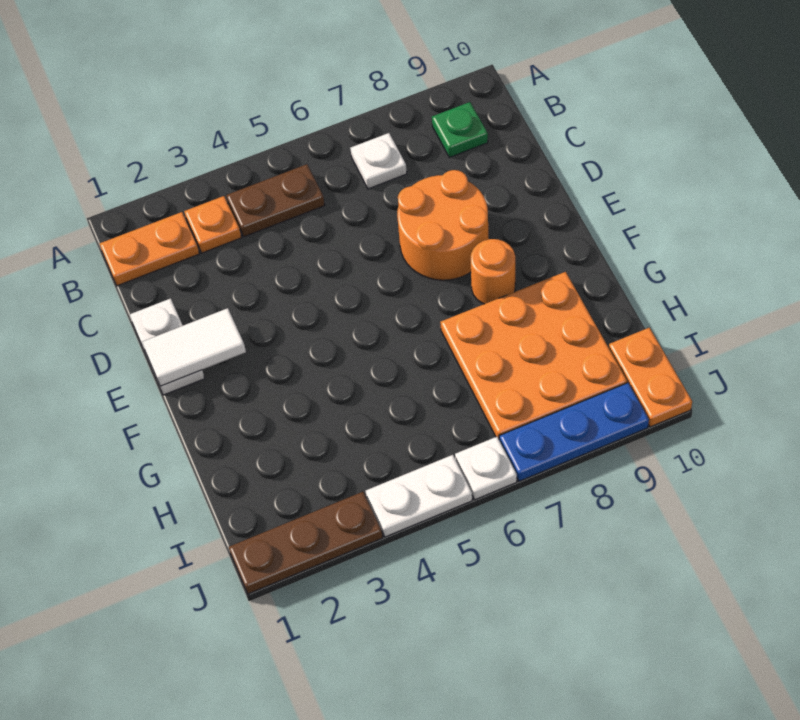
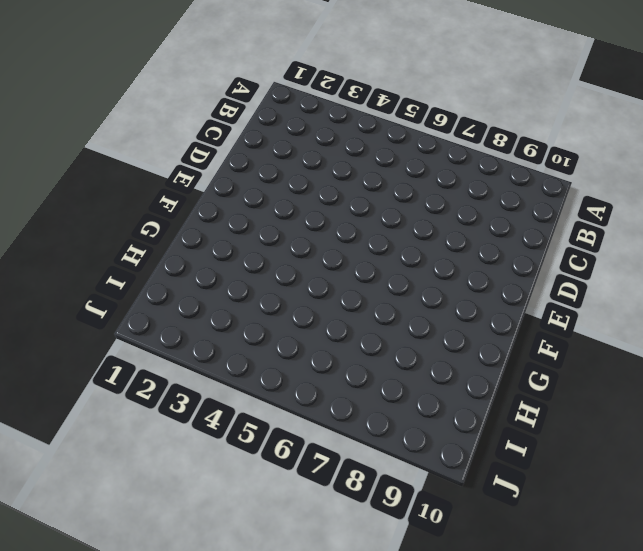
none -> orange 1x2 plate [100,212,199,286]
none -> orange 1x1 plate [184,196,241,253]
none -> brown 1x2 plate [226,164,325,237]

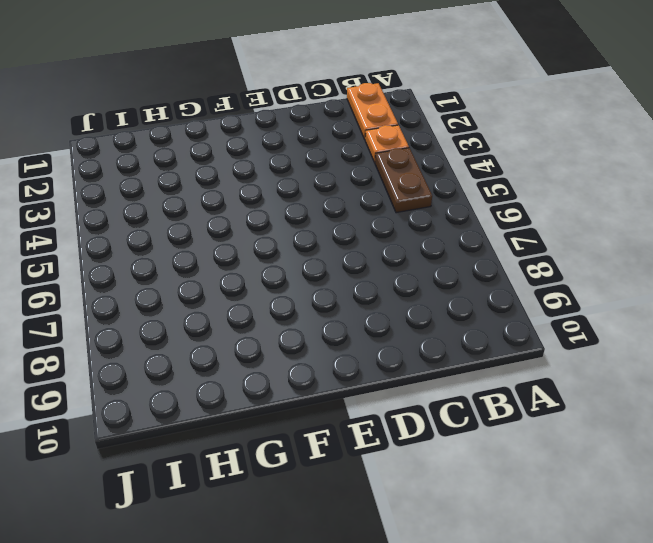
none -> white 1x1 plate [351,133,407,189]
none -> green 1x1 plate [432,102,488,158]
none -> white 1x2 plate [130,298,205,395]

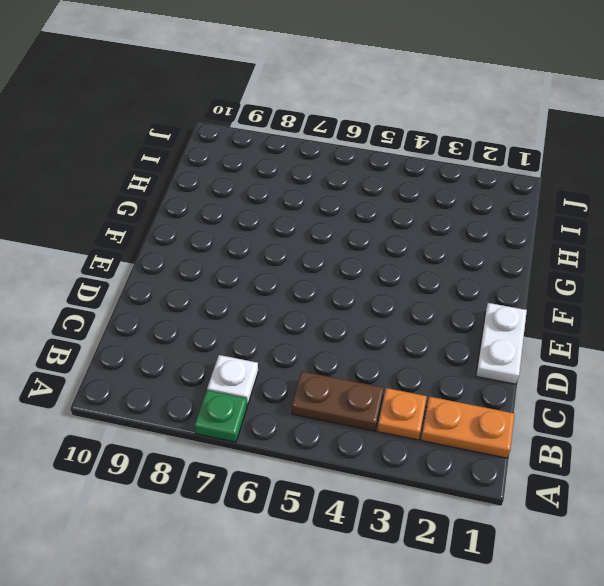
green 1x1 plate [194,390,247,442] -> green 1x1 plate moved to [432,102,488,158]
none -> orange 2x2 round brick [397,170,489,280]
none -> orange 1x1 round brick [471,239,515,304]
none -> orange 3x3 plate [440,272,627,439]

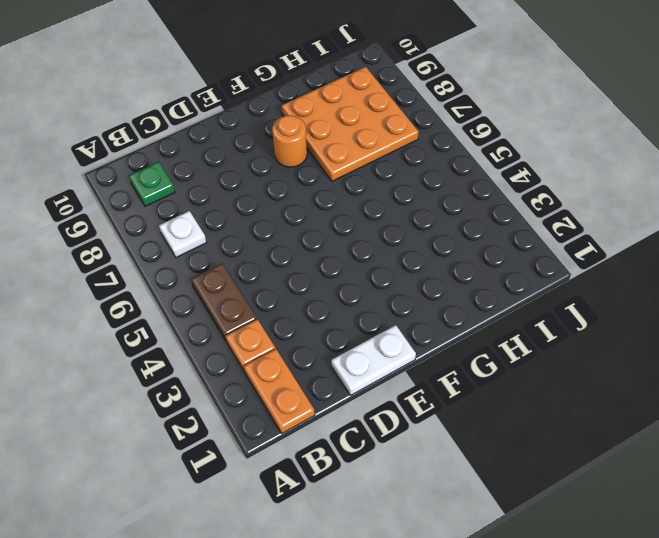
none -> orange 2x2 round brick [397,170,489,280]
none -> orange 1x2 plate [609,328,692,427]
none -> brown 1x3 plate [229,492,383,594]

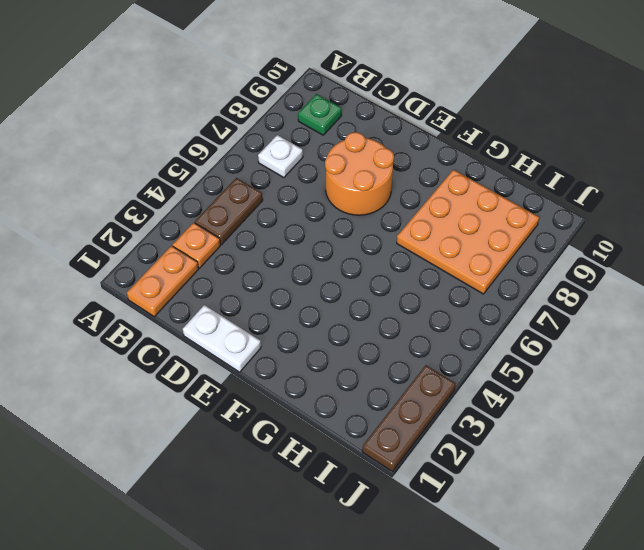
none -> orange 1x1 round brick [471,239,515,304]
none -> orange 1x2 plate [609,328,692,427]
none -> white 1x2 plate [366,455,472,537]

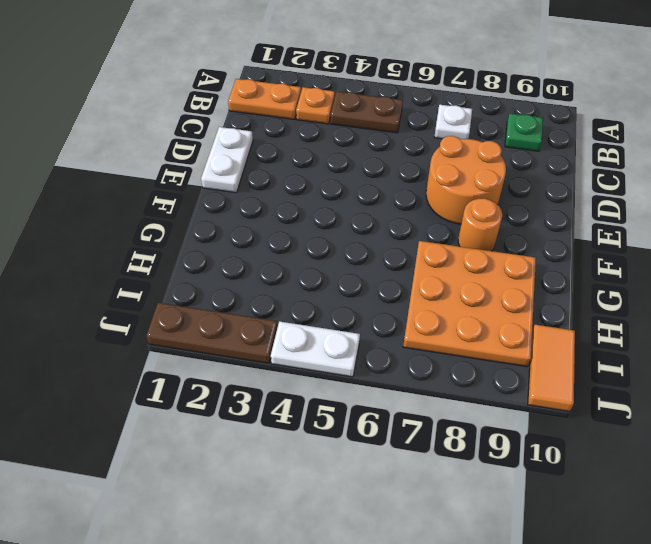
orange 1x2 tile [528,325,575,412] -> orange 1x2 plate [609,328,692,427]
none -> white 1x1 plate [455,437,517,500]
none -> blue 1x3 plate [499,383,649,481]
none -> white 1x2 tile [142,308,246,386]

